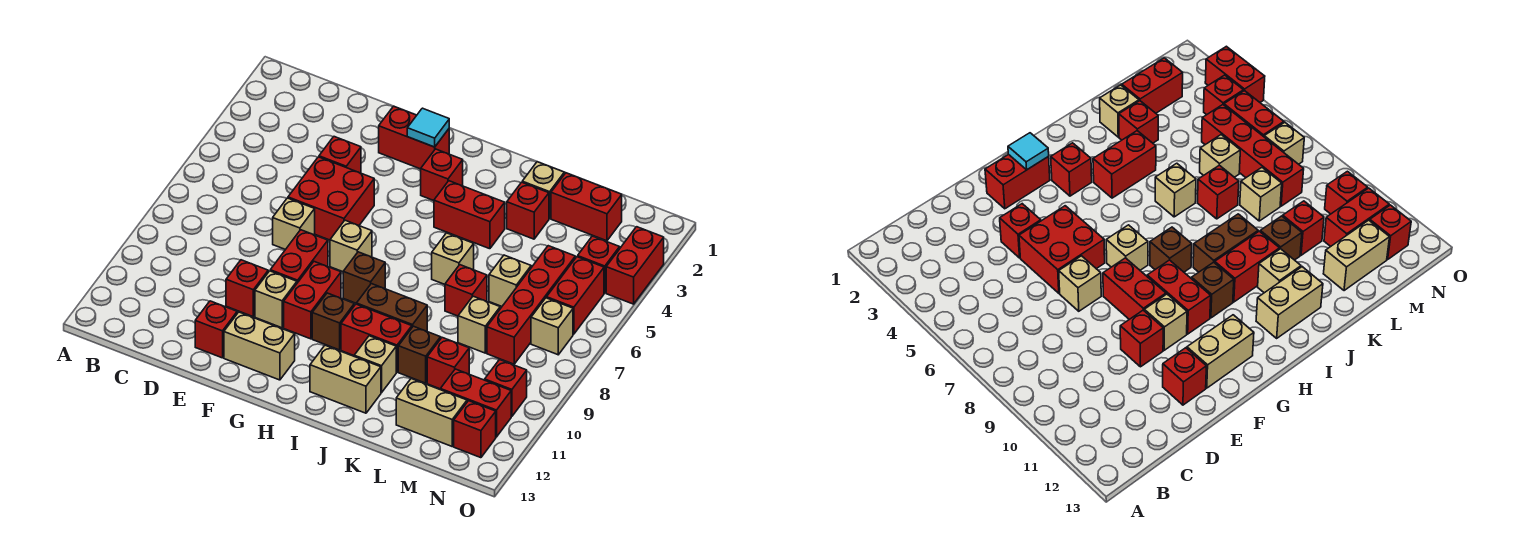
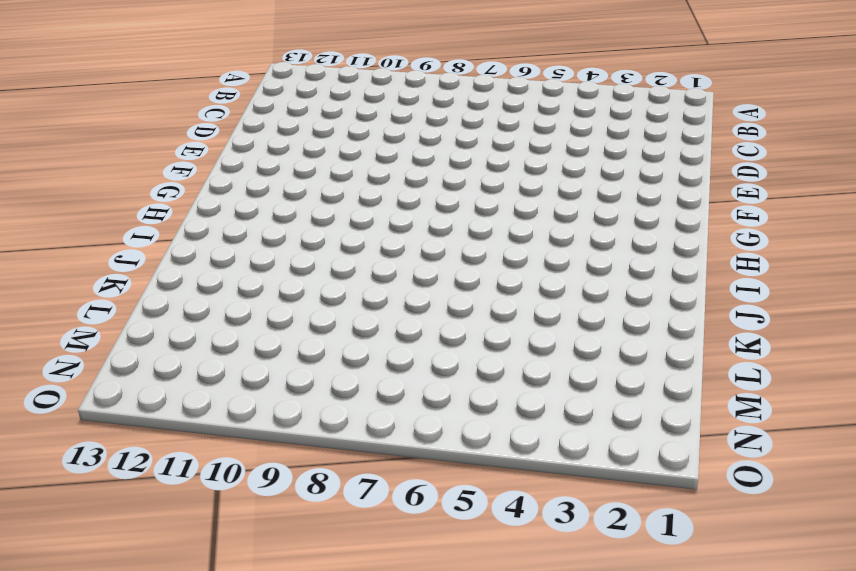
none -> red 1x1 brick [319,137,361,173]
none -> red 2x2 brick [288,157,374,240]
none -> tan 1x1 brick [273,198,315,250]
none -> red 1x1 brick [226,260,268,317]

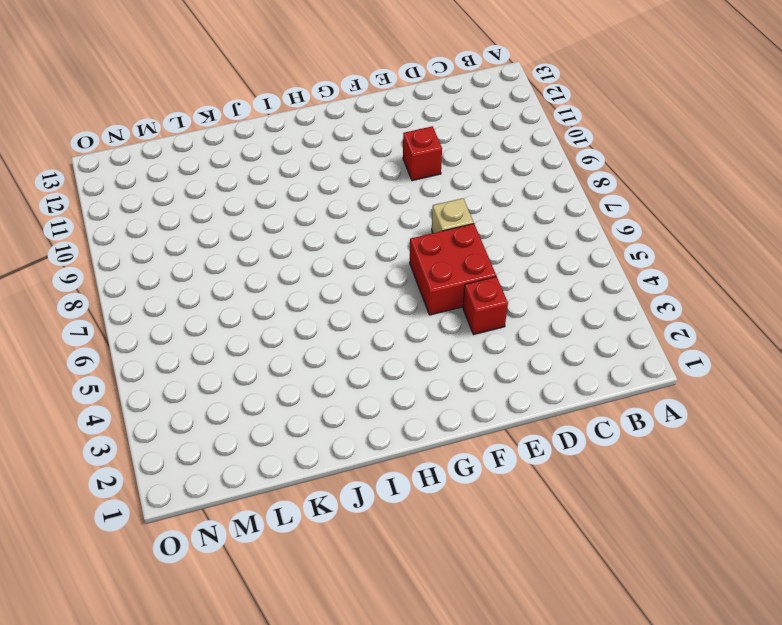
none -> red 1x1 brick [195,301,237,358]
none -> red 1x2 brick [379,106,449,169]
none -> red 1x2 brick [270,230,328,283]
none -> tan 1x1 brick [255,271,297,328]

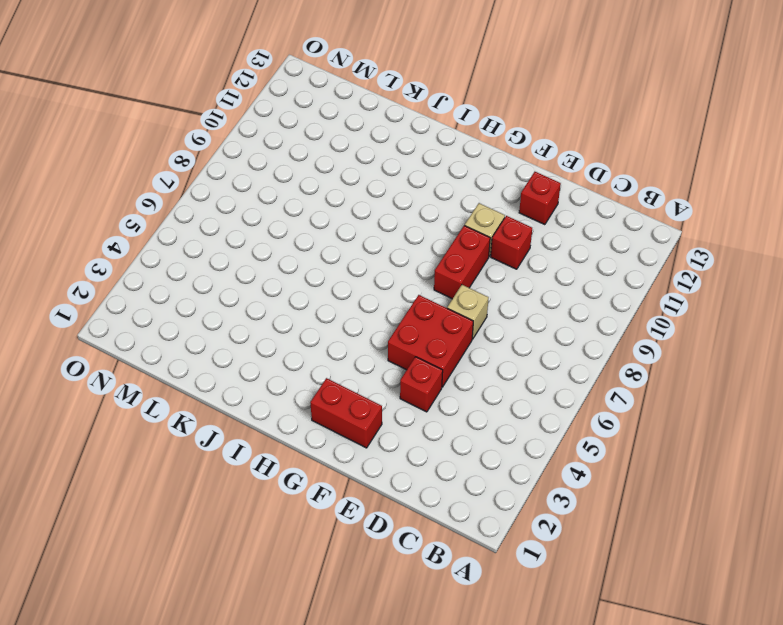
none -> tan 1x2 brick [224,312,295,380]
none -> tan 1x1 brick [330,220,372,272]
none -> red 1x2 brick [284,262,341,339]
none -> red 1x1 brick [421,149,463,201]

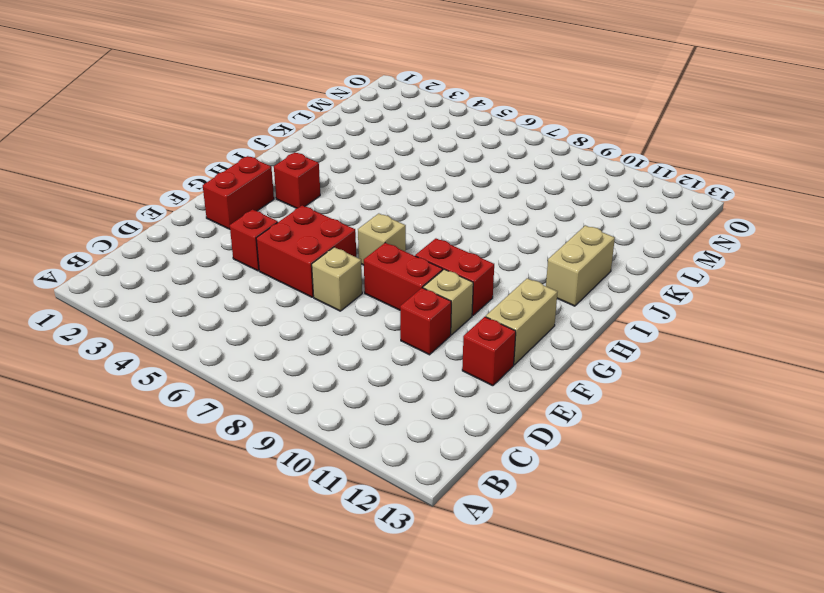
none -> brown 1x1 brick [343,252,385,304]
none -> brown 1x1 brick [312,293,354,350]
none -> red 1x2 brick [434,181,505,249]
none -> brown 1x2 brick [357,284,427,331]

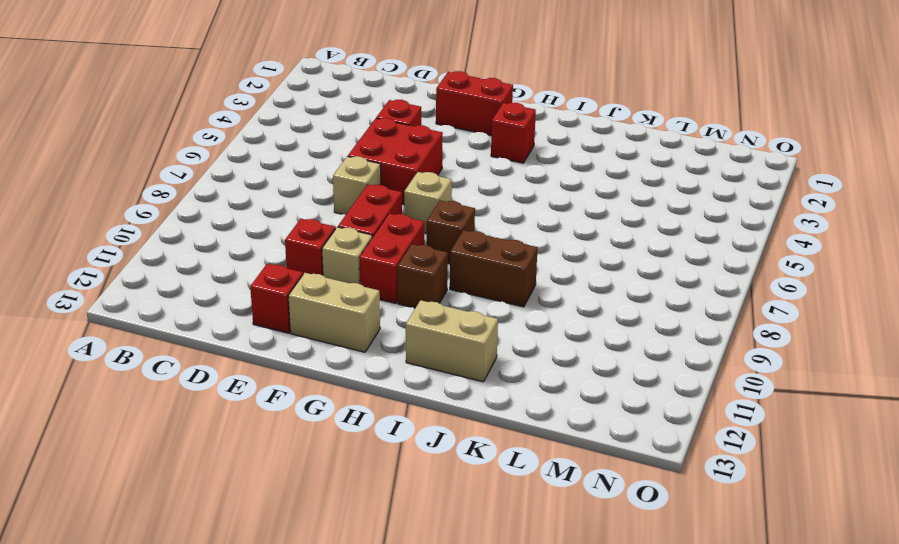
none -> red 1x2 brick [434,181,505,249]
none -> red 1x2 brick [341,304,412,372]
none -> tan 1x1 brick [432,233,474,284]
none -> tan 1x1 brick [354,336,396,393]

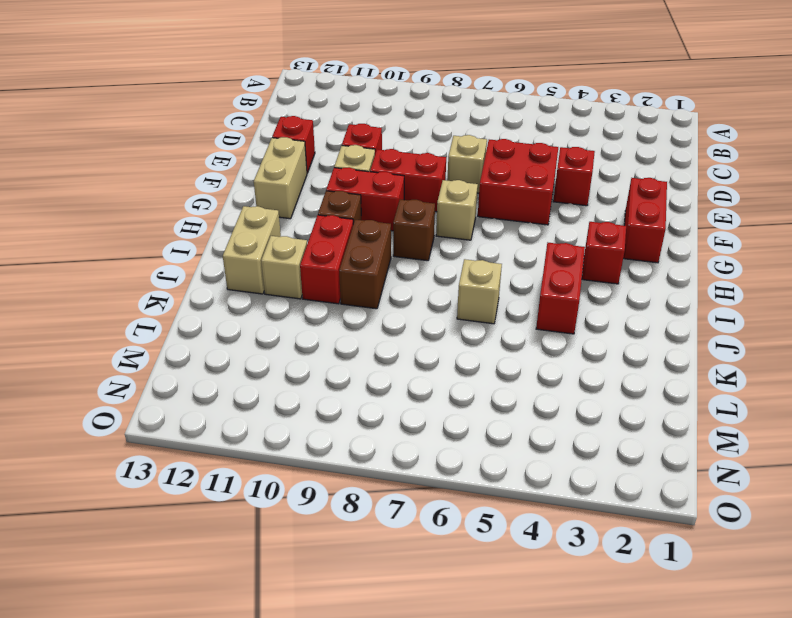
none -> tan 1x1 brick [522,162,564,219]
none -> red 1x1 brick [507,182,549,239]
none -> red 1x1 brick [445,265,487,316]
none -> brown 1x1 brick [398,326,441,383]

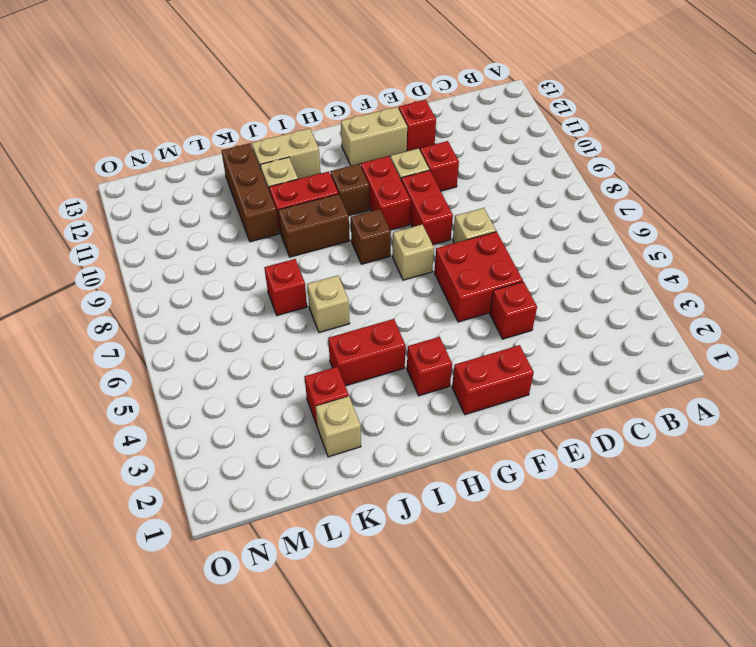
brown 1x3 brick [221,143,279,242] -> brown 1x1 brick [398,326,441,383]
none -> red 1x2 brick [551,173,622,241]
none -> tan 1x1 brick [489,255,531,306]
none -> tan 1x1 brick [458,296,500,353]
none -> red 1x1 brick [427,338,469,389]

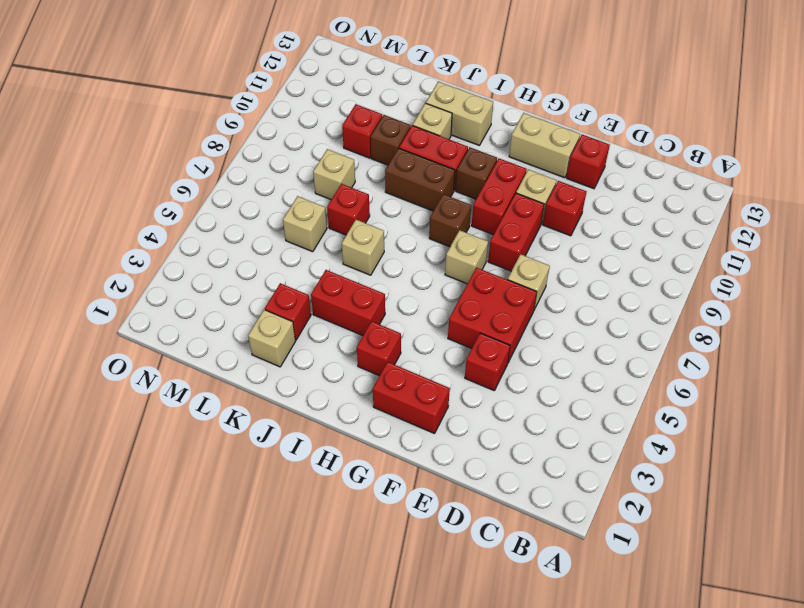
none -> red 1x2 brick [551,173,622,241]
none -> tan 1x2 brick [396,379,467,446]
none -> red 1x4 brick [487,246,575,364]
none -> red 1x2 brick [440,369,511,437]

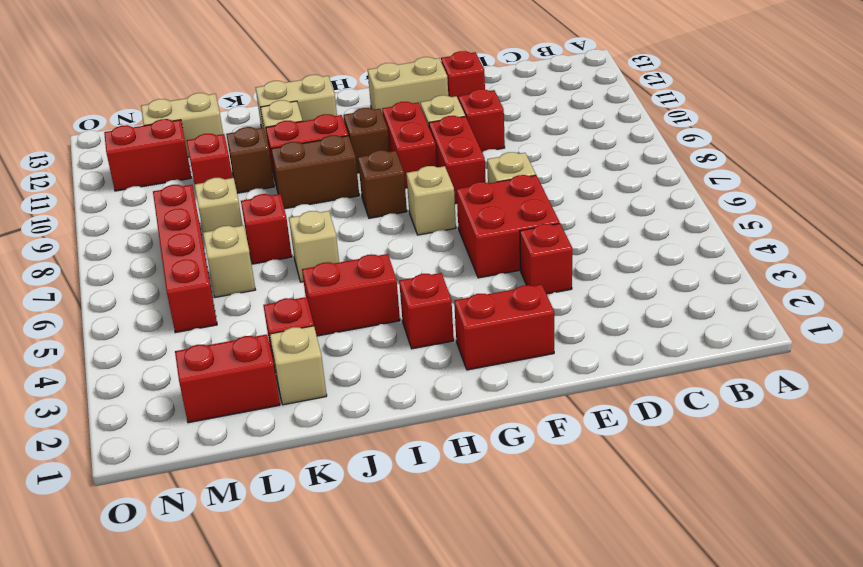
none -> red 1x1 brick [578,236,620,293]
none -> red 1x2 brick [547,257,604,334]
none -> tan 1x1 brick [531,298,573,355]
none -> red 1x1 brick [485,360,527,416]

